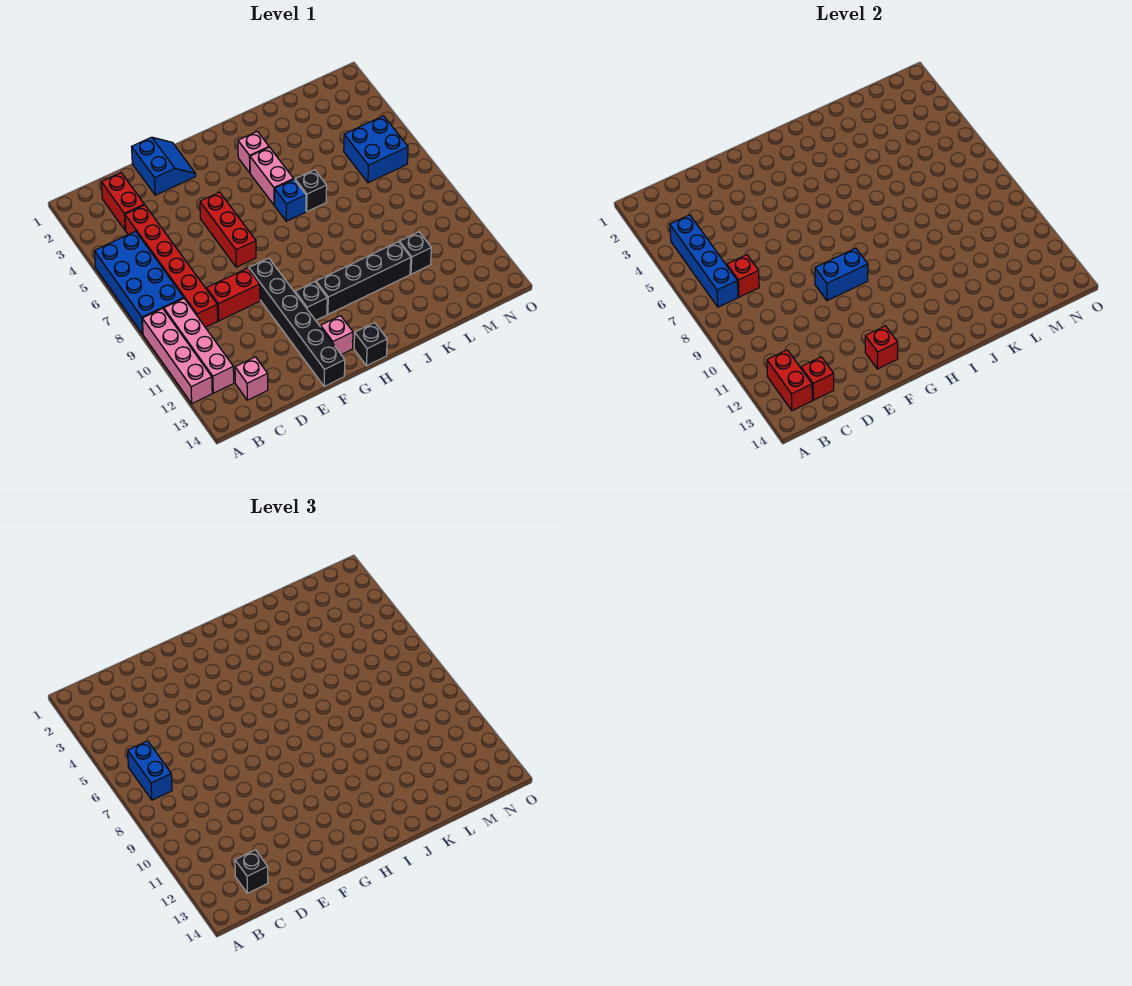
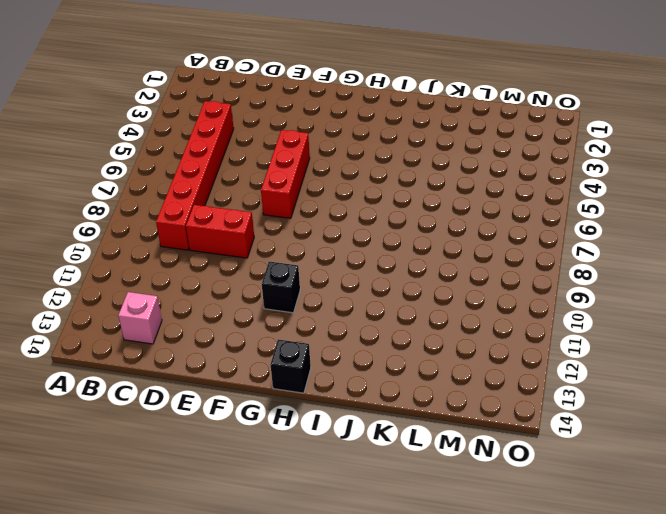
none -> blue 2x4 brick [94,231,184,334]
none -> pink 1x4 brick [142,309,212,403]
none -> pink 1x4 brick [164,299,234,393]

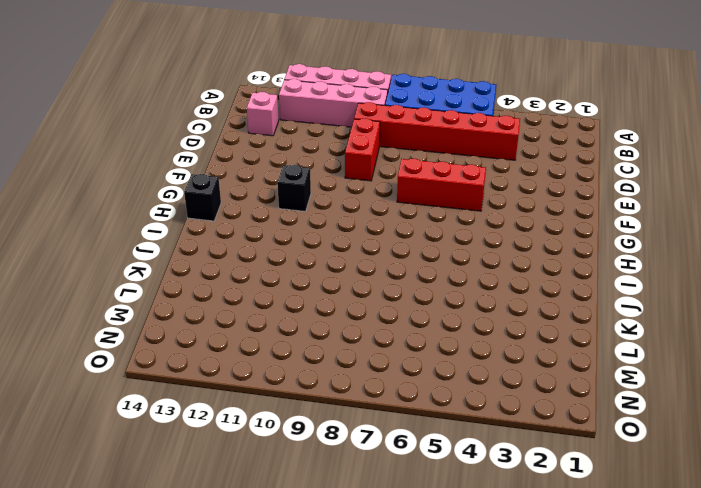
none -> red 1x2 brick [101,173,144,231]
none -> blue 2x2 slope [132,137,196,195]
none -> black 1x6 brick [249,258,345,386]

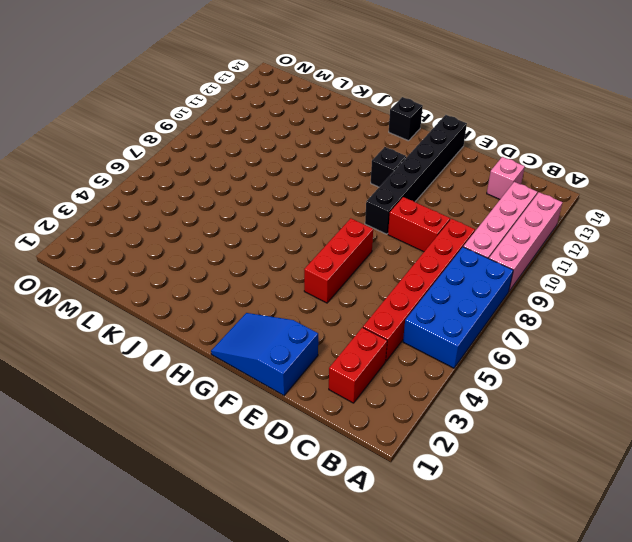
blue 2x3 slope [211,313,318,395] -> blue 2x2 slope [132,137,196,195]
none -> pink 1x1 brick [321,316,353,355]
none -> black 1x4 brick [316,242,411,314]
none -> pink 1x1 brick [238,131,269,173]

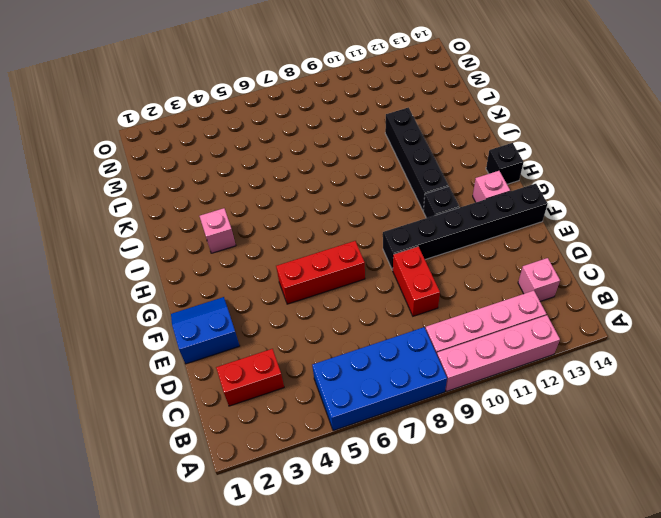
none -> red 1x6 brick [125,205,218,327]
none -> pink 1x2 brick [250,147,294,205]
none -> blue 1x1 brick [274,180,306,221]

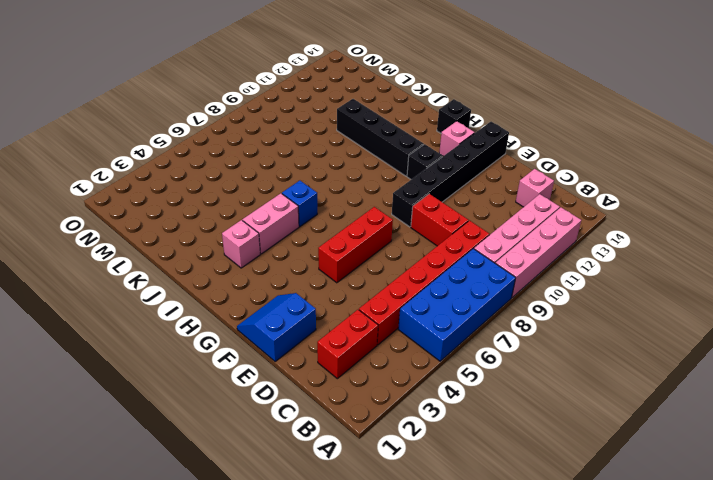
none -> black 1x1 brick [295,170,327,211]
none -> black 1x1 brick [399,232,431,274]
none -> blue 2x2 brick [344,116,408,183]

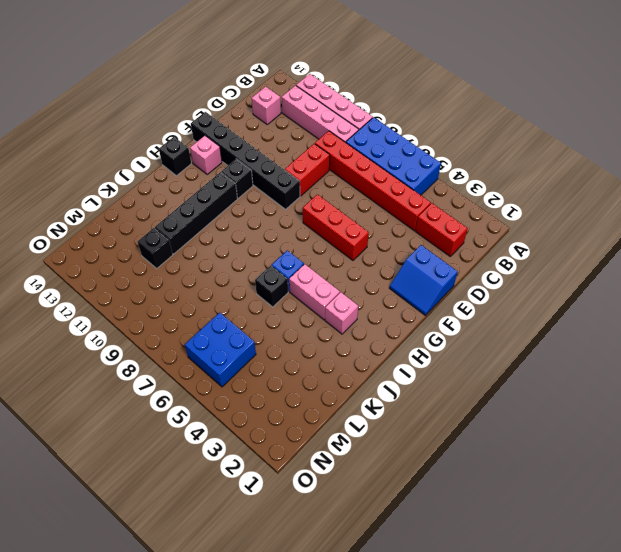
none -> blue 1x4 brick [670,215,738,307]
none -> red 1x2 brick [767,350,812,411]
none -> red 1x1 brick [727,255,759,297]

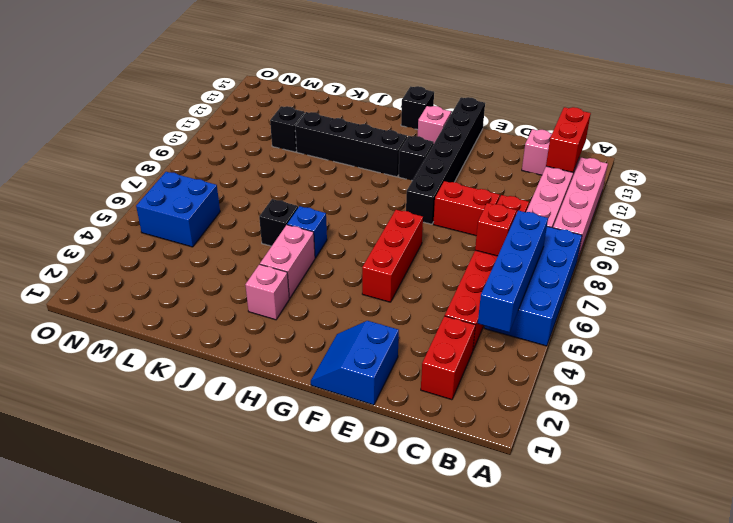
none -> red 1x1 brick [801,357,834,400]
none -> blue 1x2 brick [815,248,868,301]
none -> red 1x1 brick [865,326,898,369]

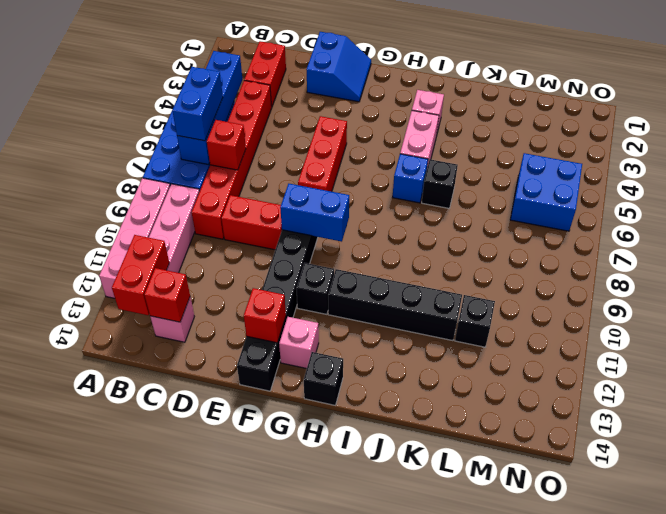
none -> black 1x1 brick [235,850,268,893]

